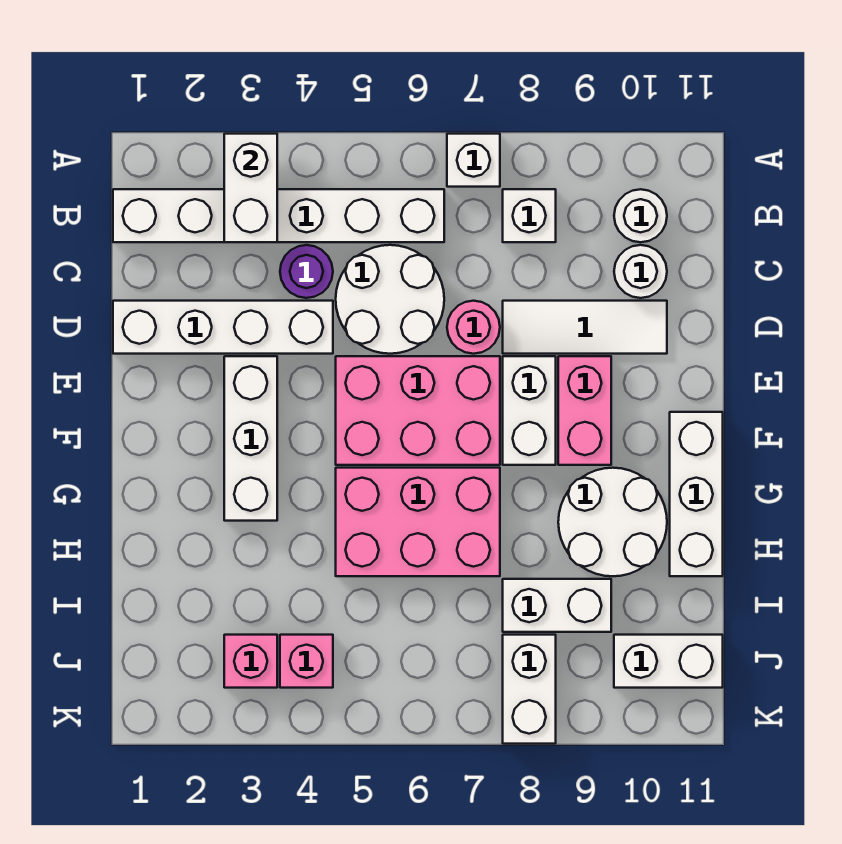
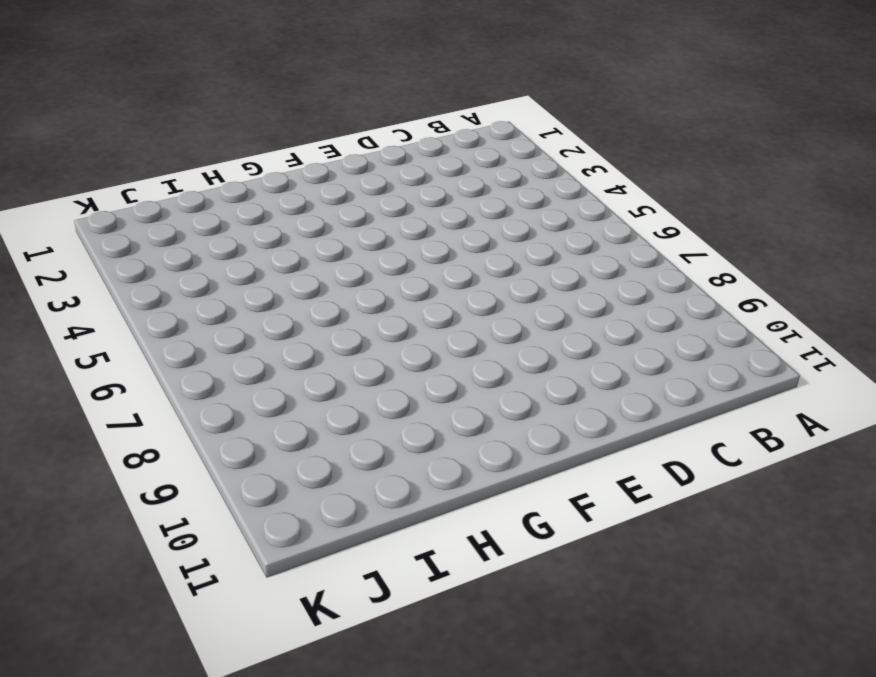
none -> white 1x1 brick [447,134,500,187]
none -> white 1x6 brick [113,189,444,242]
none -> white 1x1 brick [503,189,556,242]

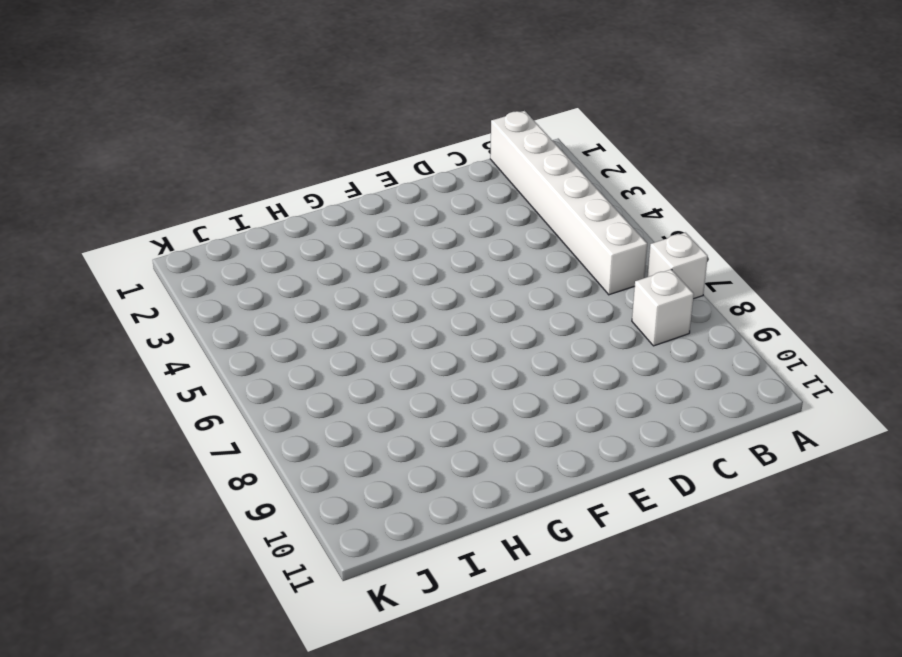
none -> white 1x1 round brick [614,189,667,242]
none -> purple 1x1 round brick [280,245,333,298]
none -> white 2x2 round brick [336,245,444,354]

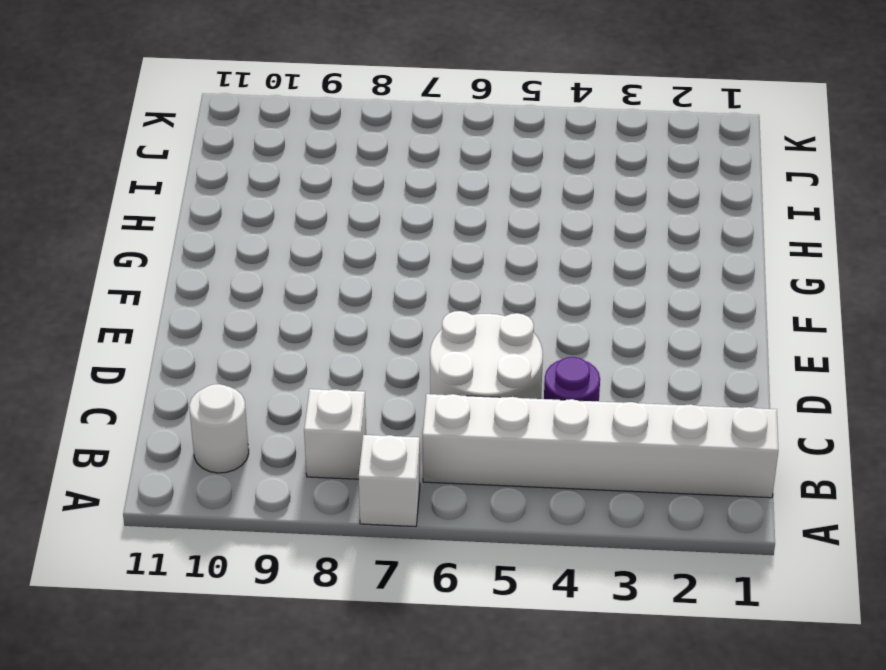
none -> white 1x1 round brick [614,245,667,298]
none -> white 1x4 brick [113,301,333,354]
none -> pink 1x1 round brick [447,301,500,354]

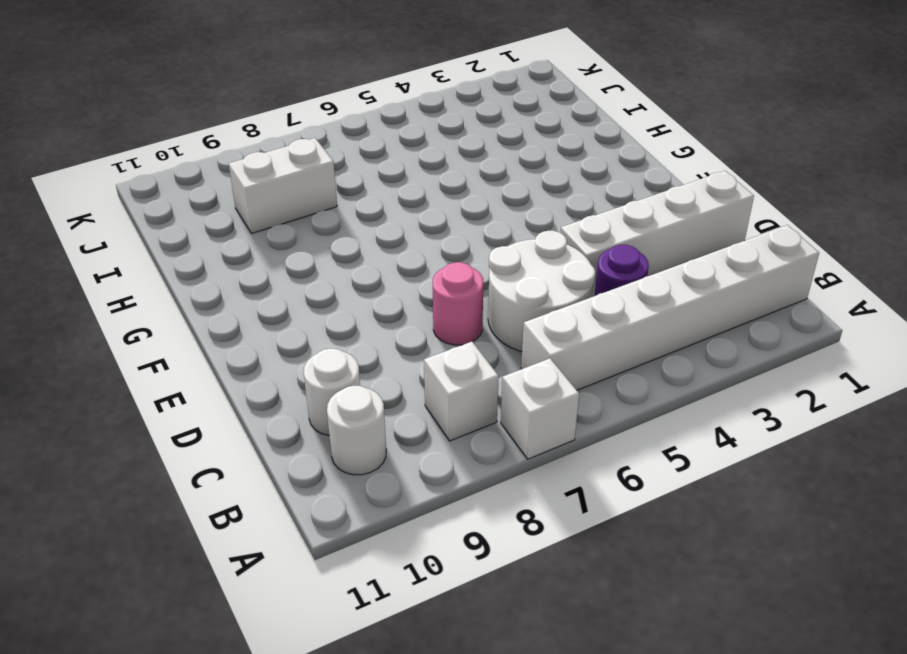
none -> white 1x3 tile [503,301,667,354]
none -> white 1x3 brick [224,356,277,521]
none -> pink 2x3 brick [336,356,500,465]

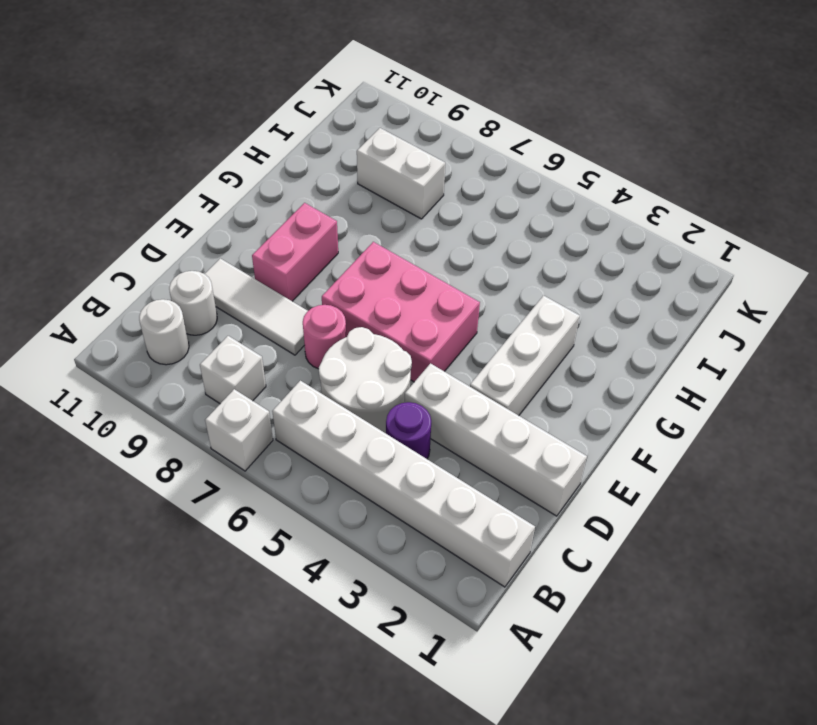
none -> white 1x2 brick [503,356,556,465]
none -> white 1x3 brick [670,412,723,576]
none -> pink 2x3 brick [336,468,500,576]

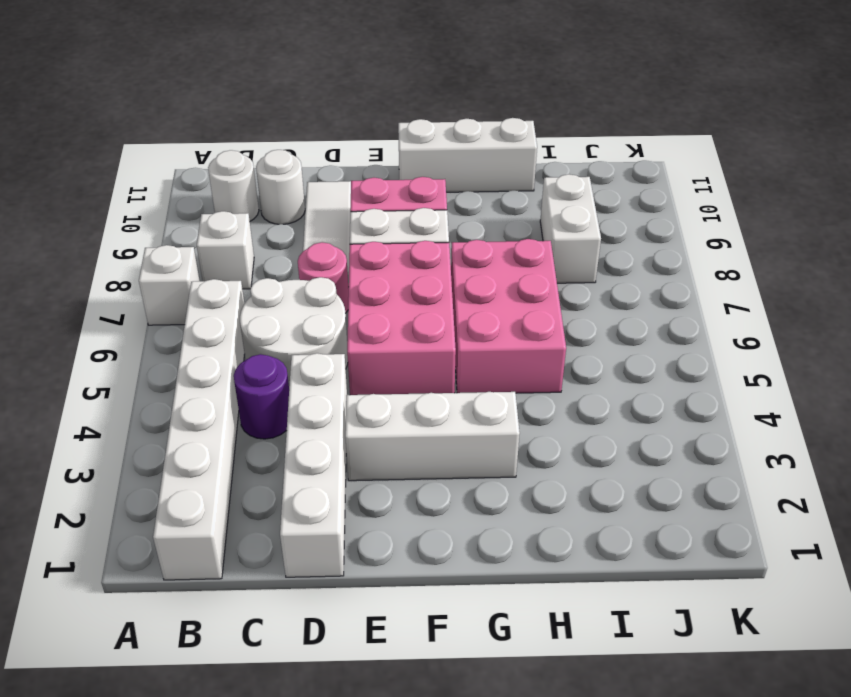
none -> white 2x2 round brick [558,468,667,576]
none -> pink 1x1 brick [224,635,277,688]
none -> pink 1x1 brick [280,635,333,688]

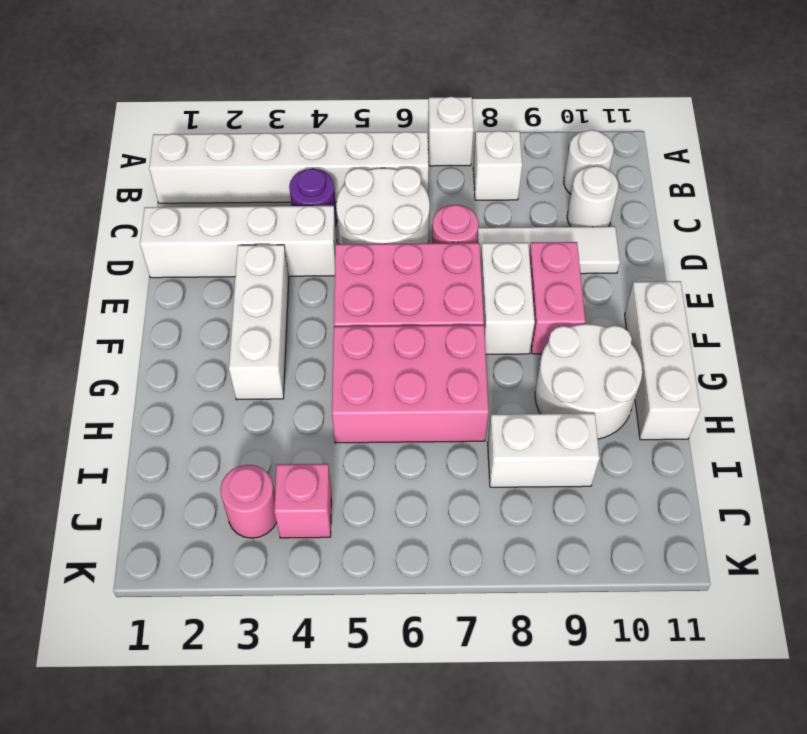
pink 1x1 round brick [220,465,277,538] -> pink 1x1 brick [224,635,277,688]
none -> white 1x2 brick [503,635,556,744]
none -> white 1x2 brick [614,635,723,688]
none -> white 1x2 brick [224,134,277,242]

